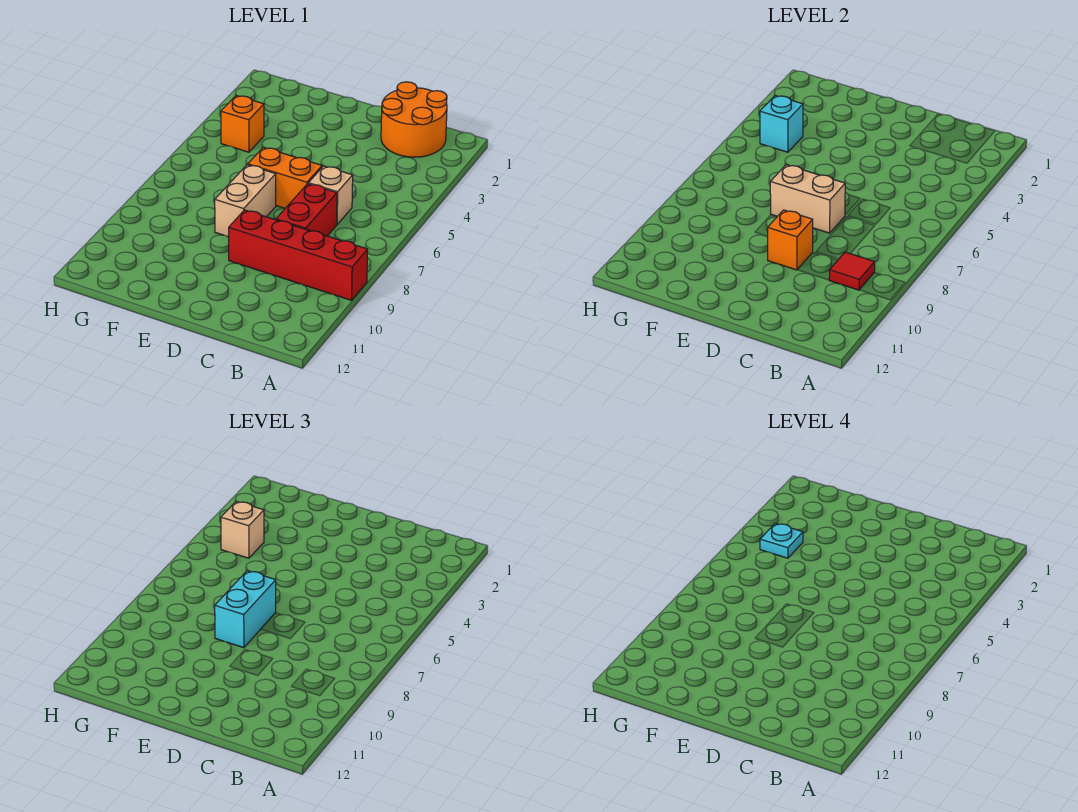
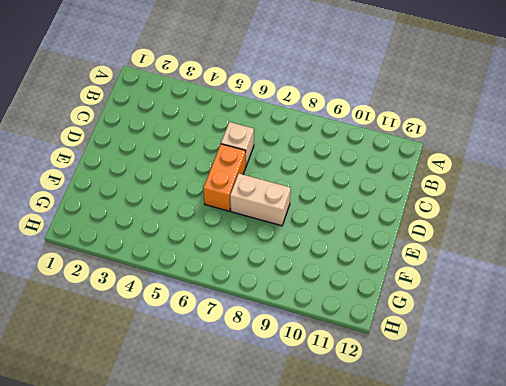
none -> red 1x4 brick [229,210,368,300]
none -> orange 2x2 round brick [381,82,447,157]
none -> red 1x2 brick [276,184,337,236]

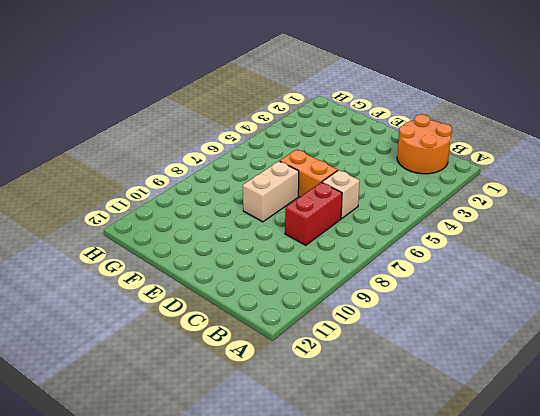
none -> red 1x4 brick [229,210,368,300]
none -> orange 1x1 brick [221,95,264,152]
none -> red 1x1 tile [829,252,875,290]

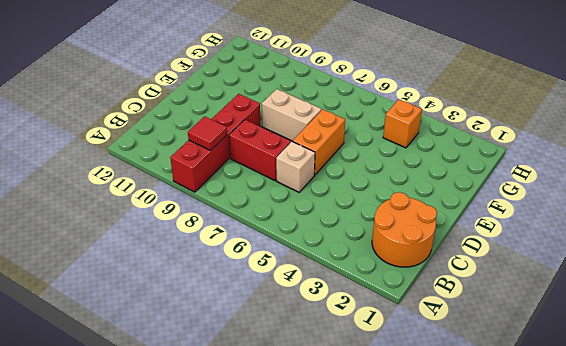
none -> tan 1x2 brick [770,165,845,233]
none -> orange 1x1 brick [768,210,813,270]
none -> cyan 1x1 brick [760,95,803,152]

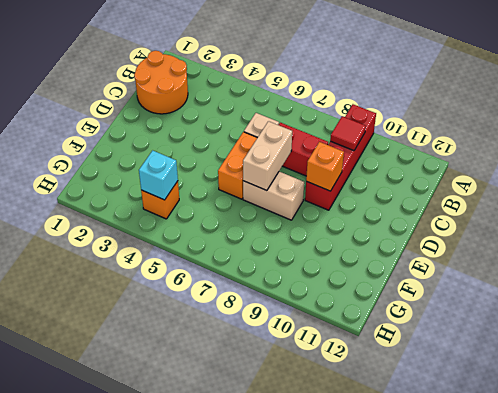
none -> cyan 1x2 brick [215,571,276,648]
none -> tan 1x1 brick [221,501,264,558]
none -> cyan 1x1 plate [760,523,803,558]

